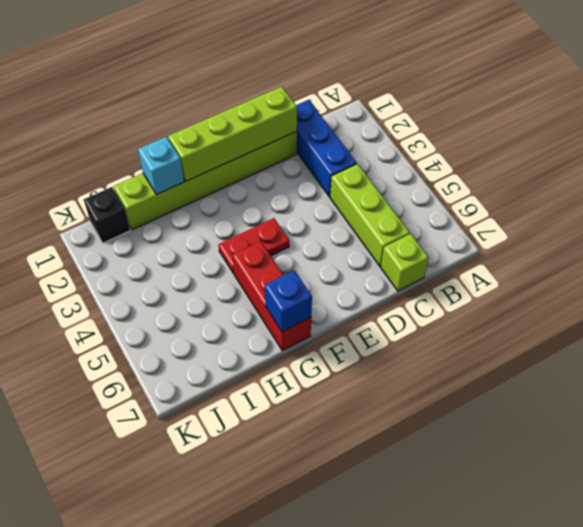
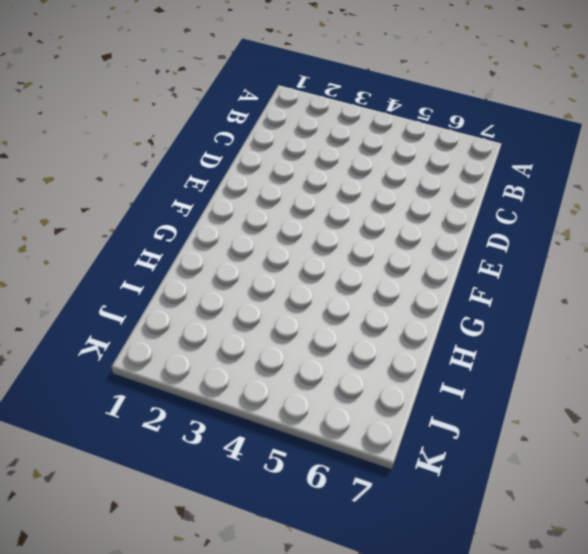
none -> blue 1x3 brick [296,100,357,197]
none -> lime 1x3 brick [330,164,410,266]

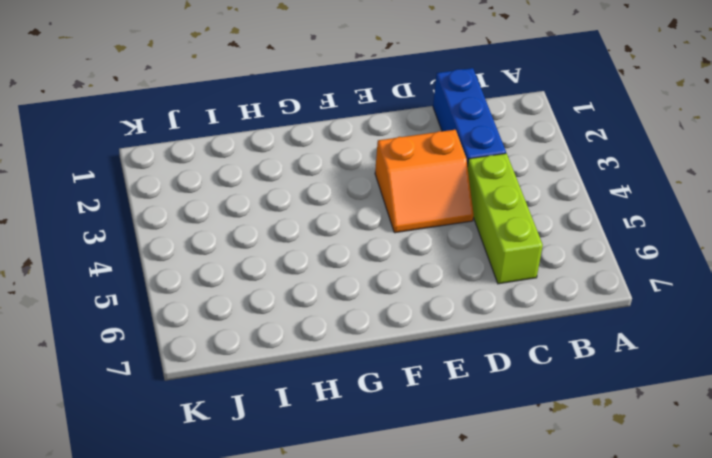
orange 2x2 slope [375,130,474,233] -> none
none -> lime 1x1 brick [381,234,429,291]
none -> lime 1x6 brick [114,132,297,230]

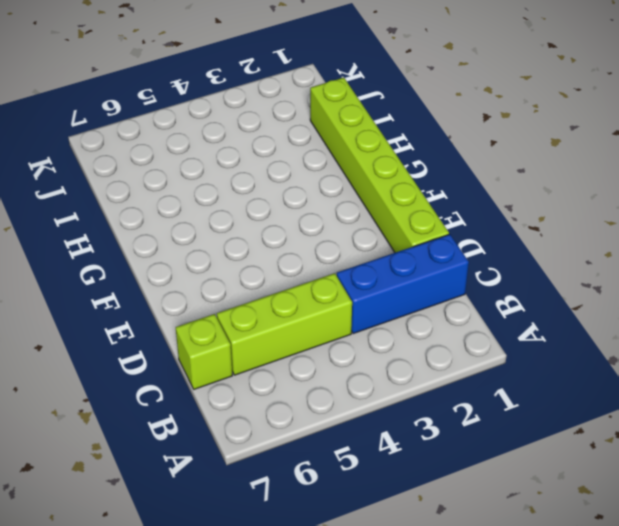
none -> red 1x2 plate [218,218,289,274]
none -> red 1x3 brick [232,241,311,351]

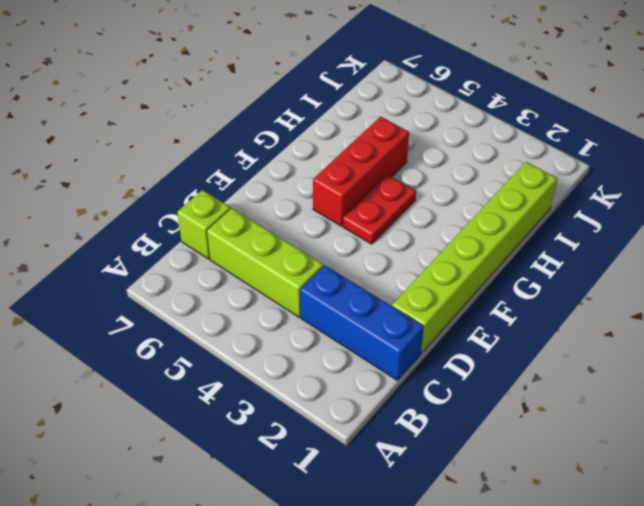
red 1x3 brick [313,117,409,226] -> red 1x3 brick turned to [232,241,311,351]
none -> black 1x1 brick [84,187,130,243]
none -> lime 1x4 brick [168,86,297,181]

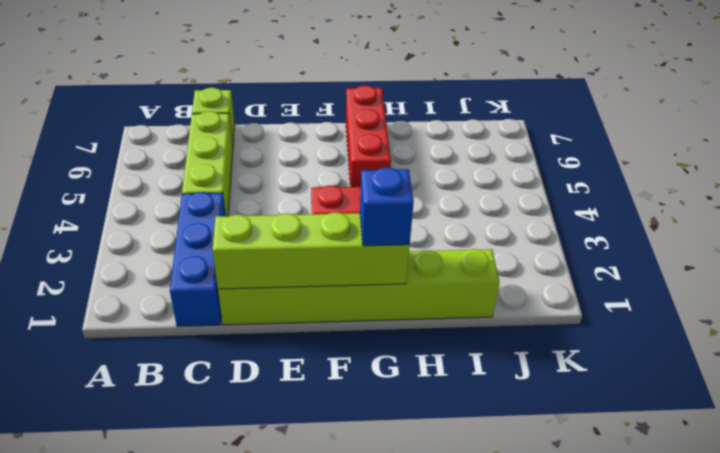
blue 1x1 brick [360,168,414,246] -> blue 1x1 brick moved to [265,270,312,332]
none -> black 1x1 brick [84,187,130,243]
none -> cyan 1x1 brick [138,137,184,195]

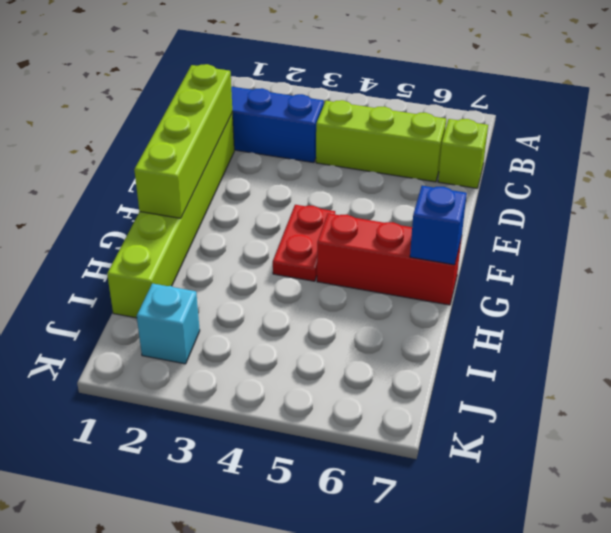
cyan 1x1 brick [137,283,200,364] -> cyan 1x1 brick moved to [138,137,184,195]
none -> black 1x1 brick [84,187,130,243]

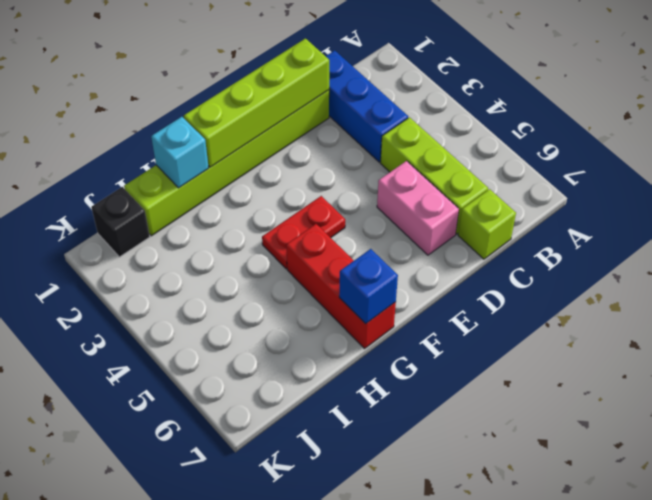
pink 1x2 brick [377,161,459,255] -> none

